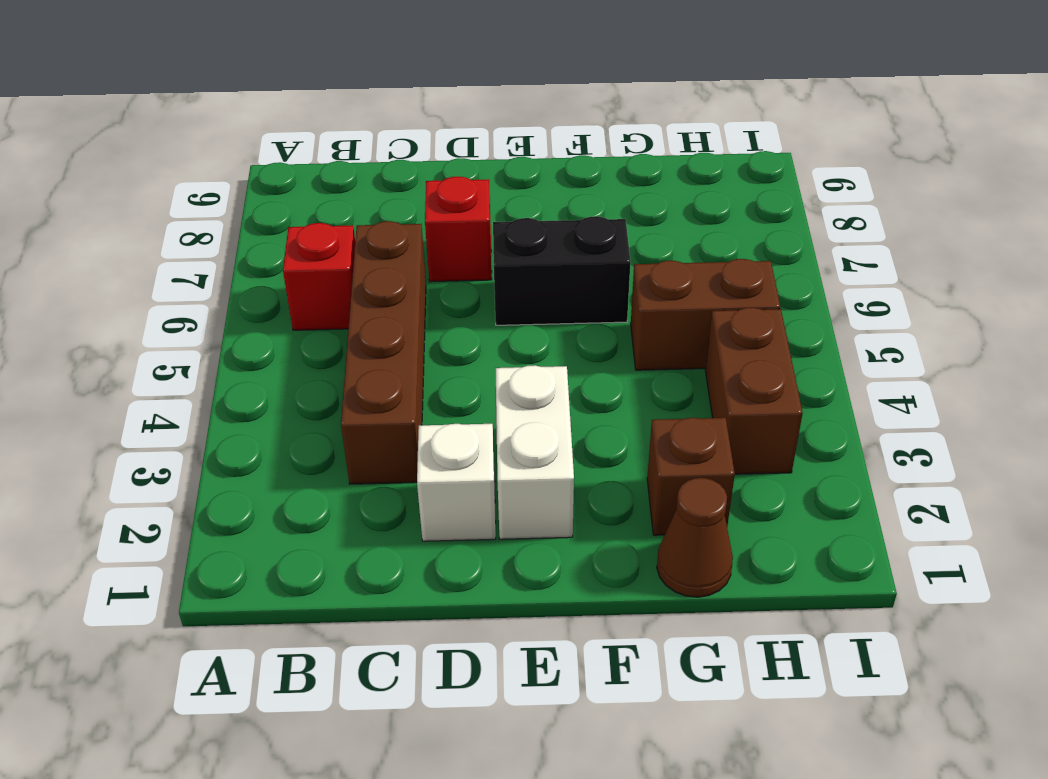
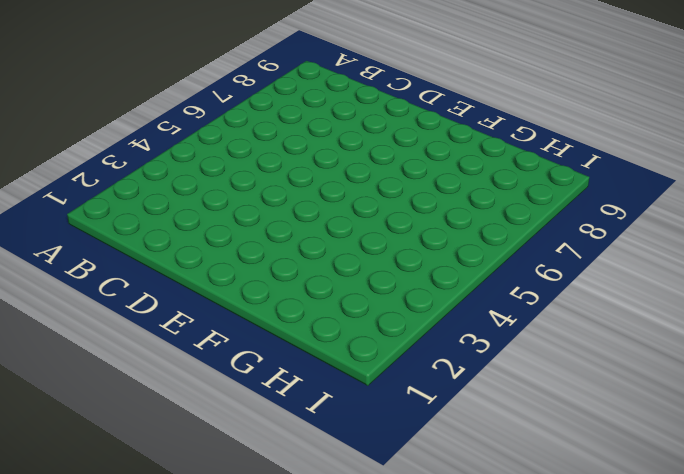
none -> red 1x1 brick [283,223,355,330]
none -> brown 1x4 brick [341,221,426,484]

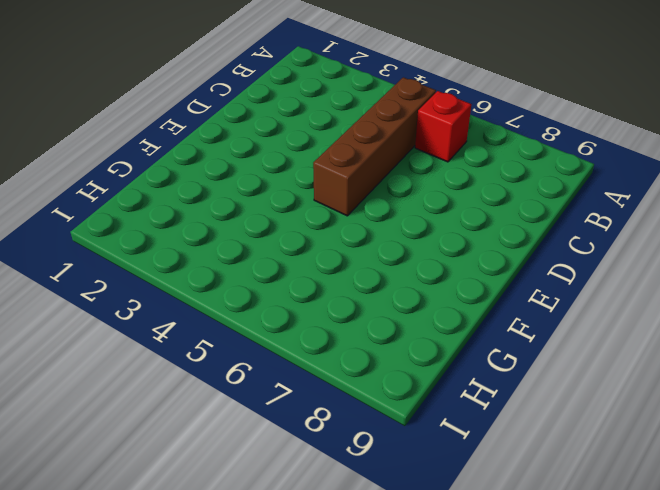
brown 1x4 brick [313,77,436,216] -> brown 1x4 brick turned to [341,221,426,484]
none -> white 1x1 brick [417,424,496,541]
none -> red 1x1 brick [425,177,492,282]

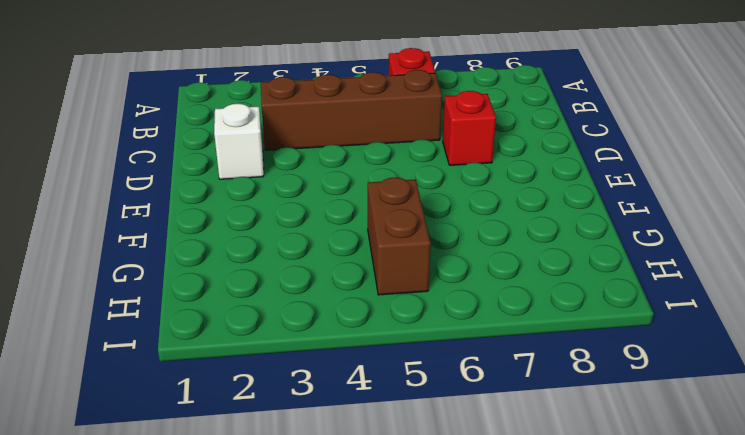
none -> white 1x2 brick [496,365,574,539]
none -> black 1x2 brick [493,216,631,325]

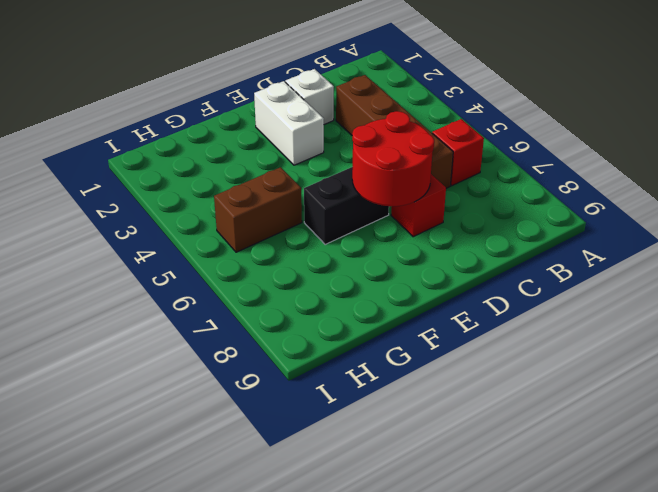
red 2x2 round brick [352,111,434,206] -> none
none -> brown 1x1 cone [657,478,733,597]
none -> brown 1x1 brick [647,418,735,535]

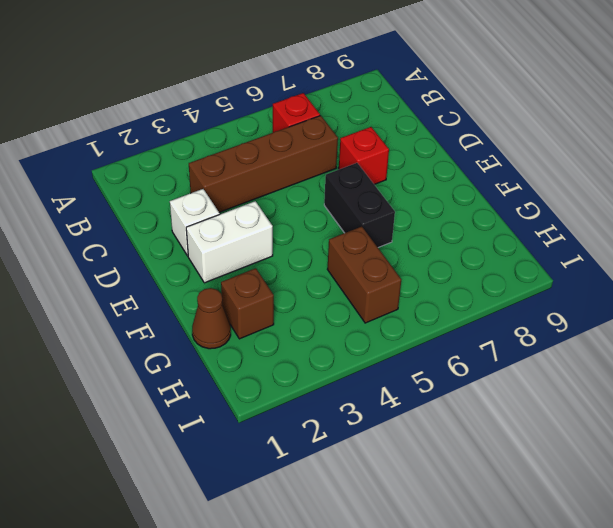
none -> brown 1x2 brick [705,308,803,474]

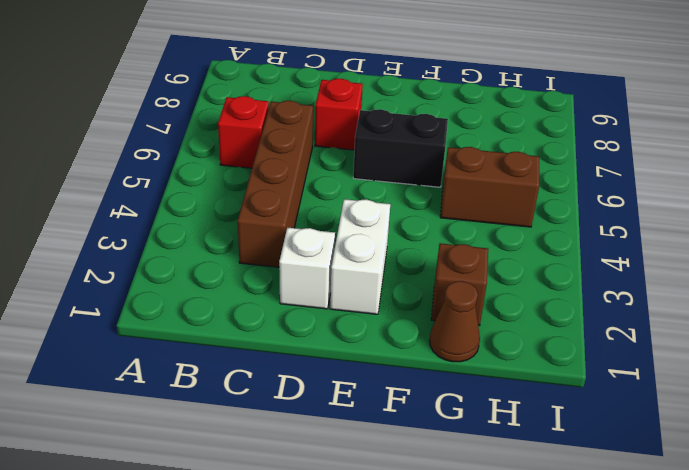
none -> brown 1x2 brick [705,308,803,474]

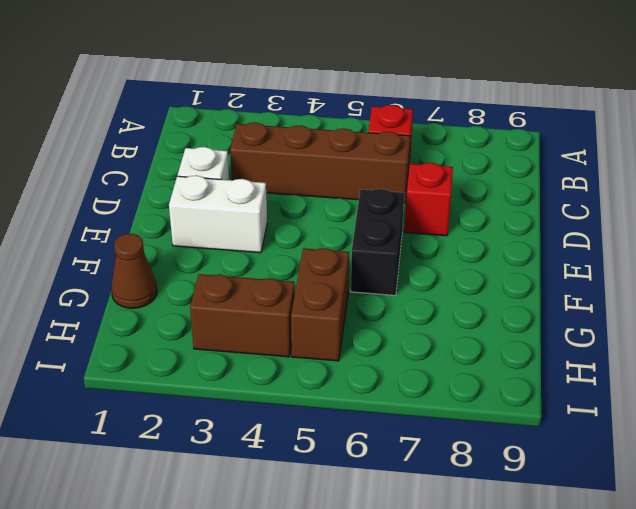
none -> brown 1x1 brick [647,418,735,535]

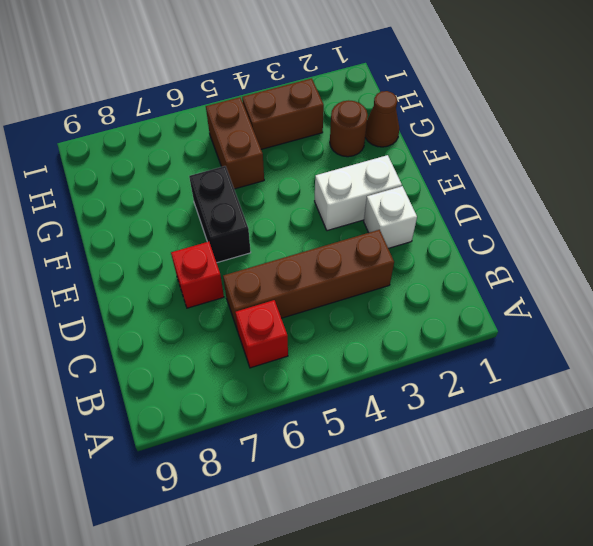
brown 1x1 round brick [330,101,368,157] -> brown 1x1 brick [647,418,735,535]

